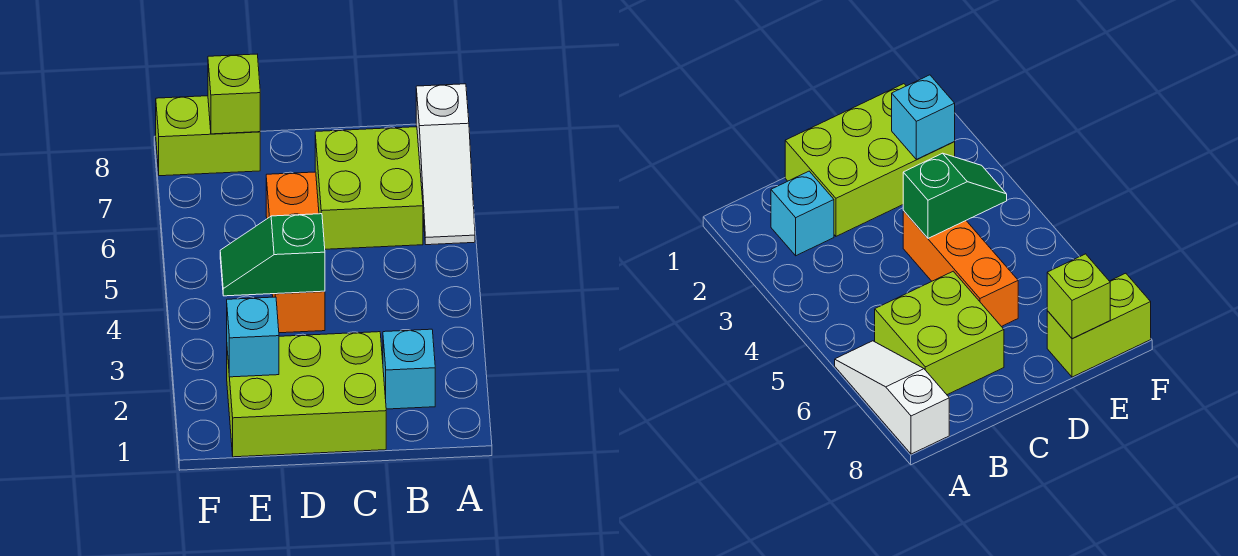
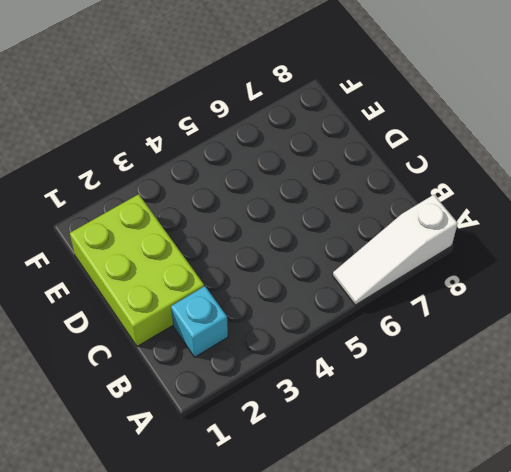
none -> lime 2x2 brick [315,127,423,249]
none -> orange 1x3 brick [266,172,325,333]

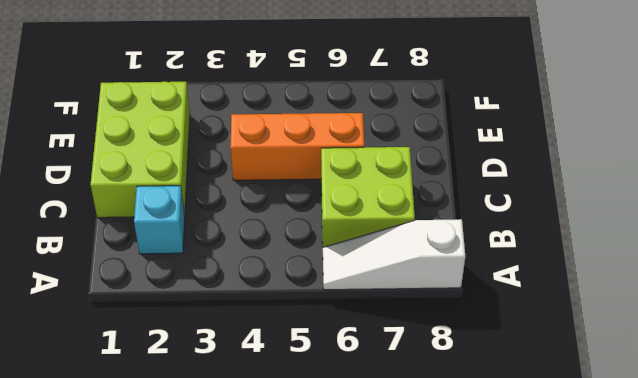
none -> lime 1x2 brick [156,96,260,176]
none -> green 1x2 slope [220,214,325,296]

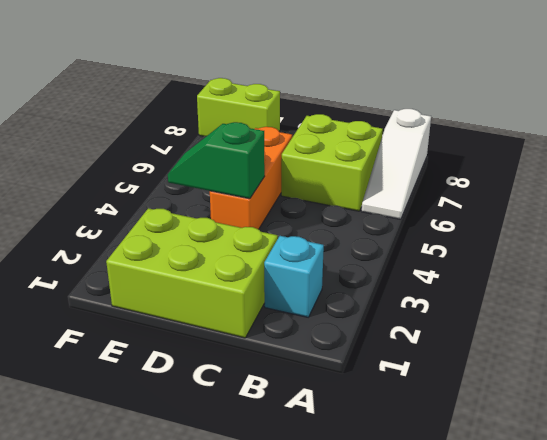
none -> cyan 1x1 brick [227,297,279,377]
none -> lime 1x1 brick [208,54,260,134]

